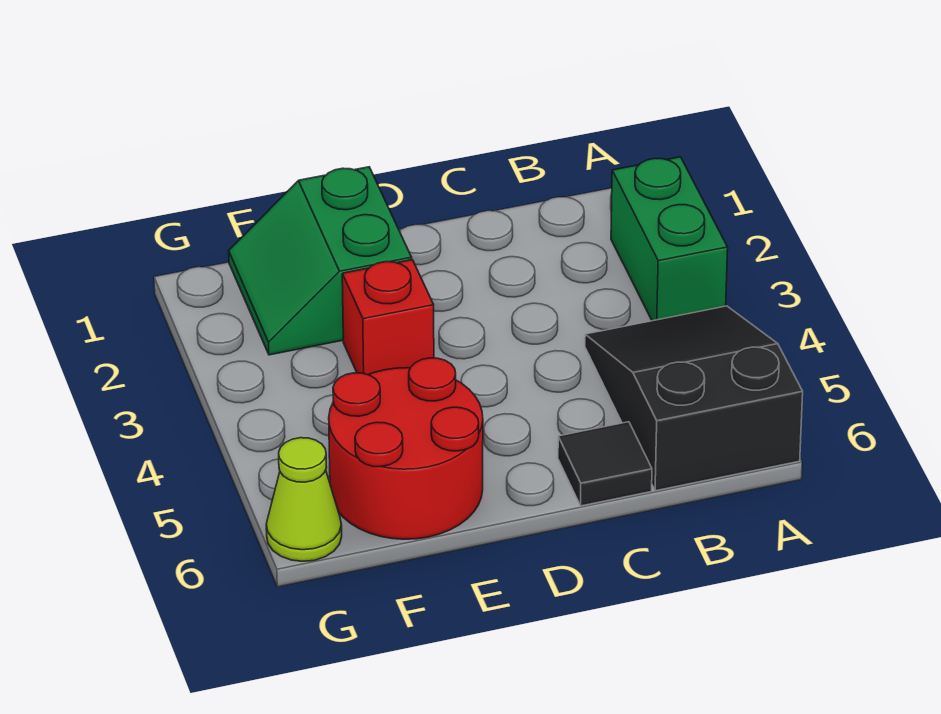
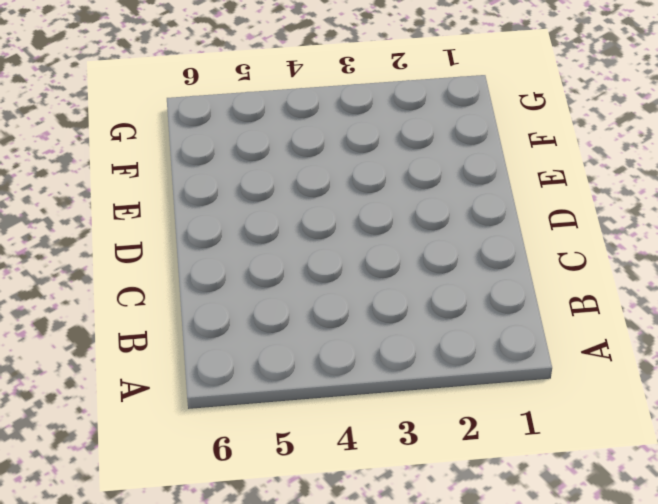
none -> green 1x2 brick [611,157,728,321]
none -> black 2x3 slope [585,306,803,491]

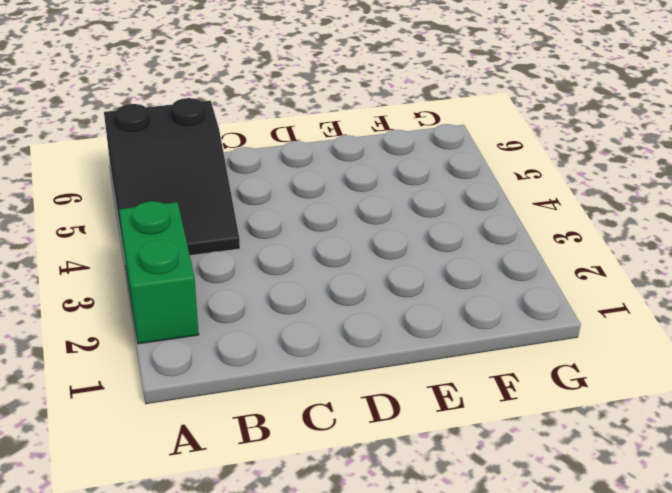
none -> black 1x1 tile [558,422,652,506]
none -> green 2x2 slope [229,167,412,355]

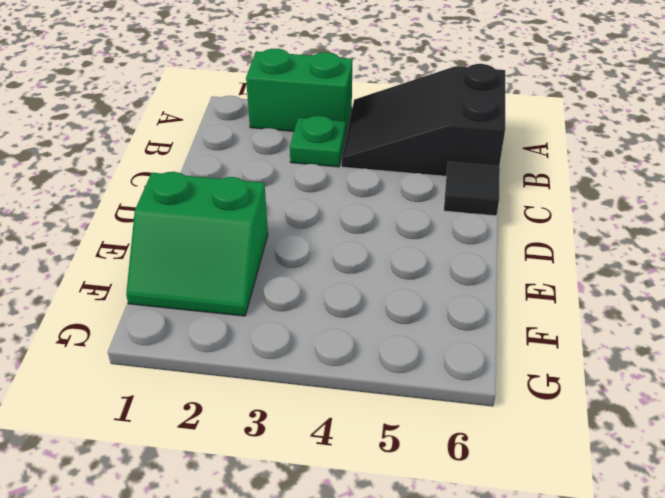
green 1x1 plate [290,116,346,167] -> none
none -> red 1x1 brick [342,260,434,375]
none -> red 2x2 round brick [329,358,483,539]

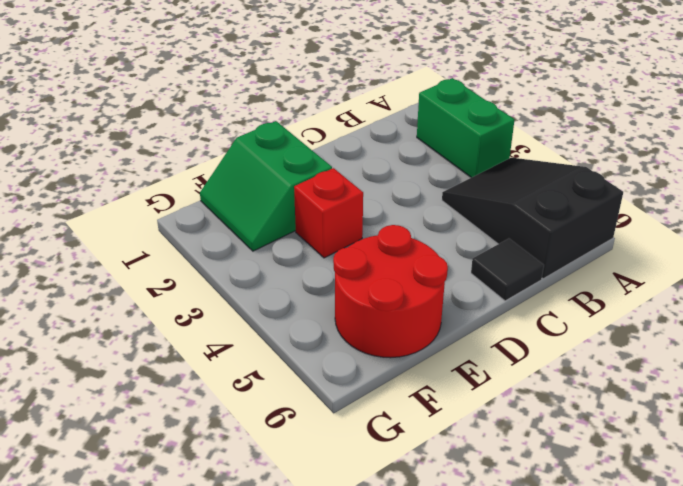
none -> lime 1x1 cone [266,438,342,561]

